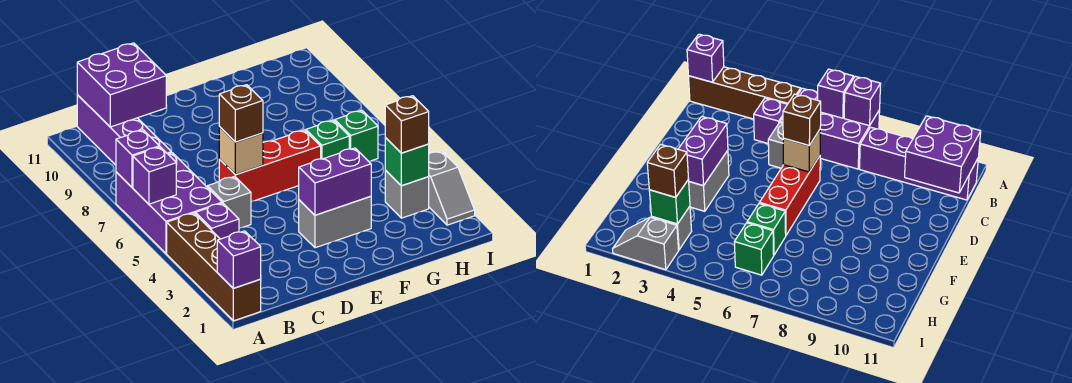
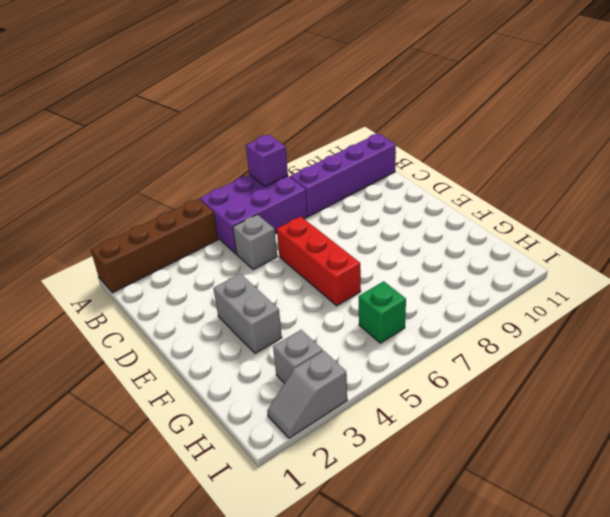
none -> purple 1x1 brick [195,203,239,239]
none -> green 1x1 brick [306,120,349,159]
none -> purple 1x1 brick [217,231,261,288]

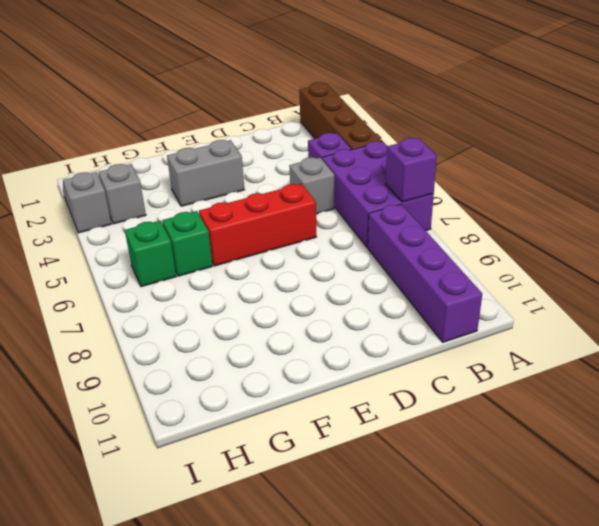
none -> purple 1x1 brick [217,231,261,288]
none -> purple 1x1 brick [133,147,176,204]
none -> purple 2x2 brick [77,43,166,127]

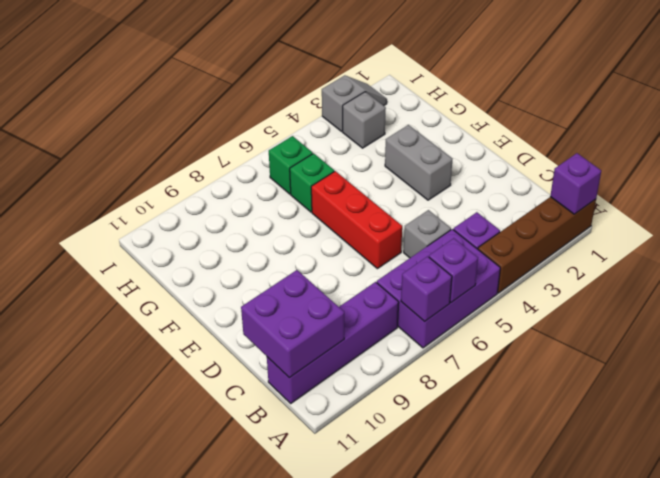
none -> tan 1x1 brick [219,127,263,175]
none -> purple 1x2 brick [299,148,371,215]
none -> green 1x1 brick [385,138,429,186]

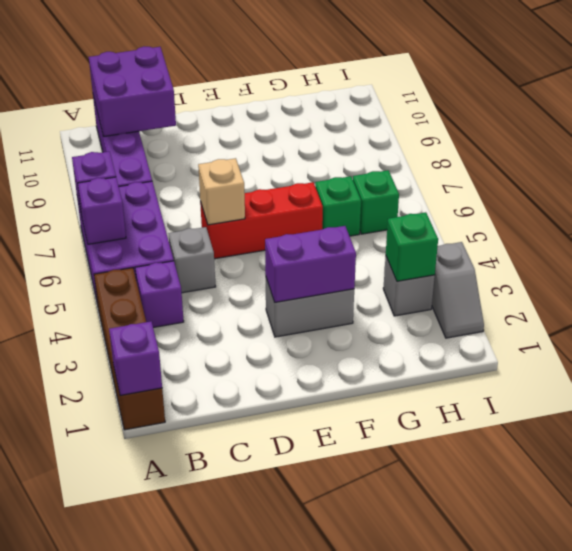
none -> brown 1x1 brick [219,85,263,142]
none -> brown 1x1 brick [385,96,429,153]

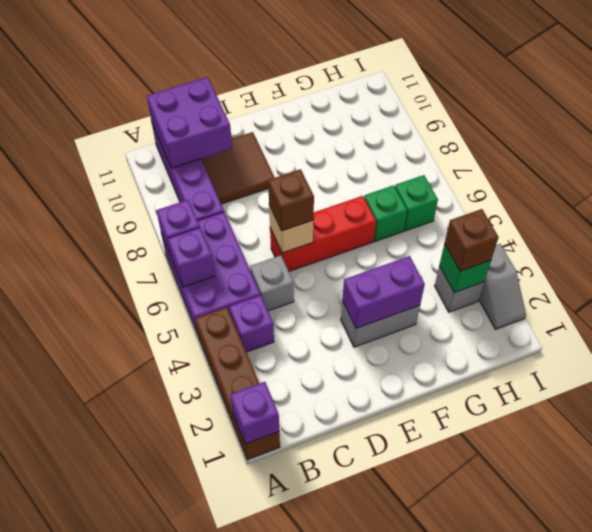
brown 2x2 tile [202,132,275,204] -> none

